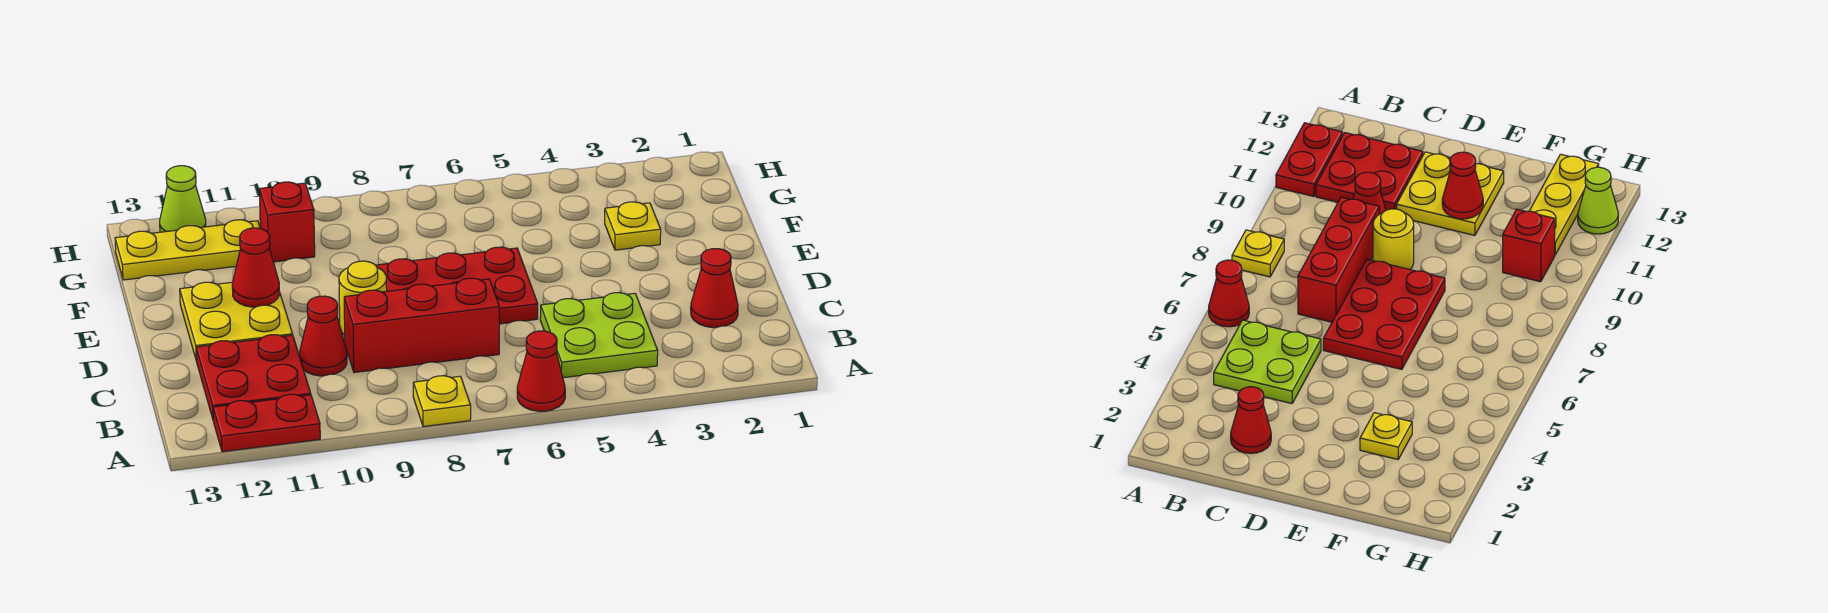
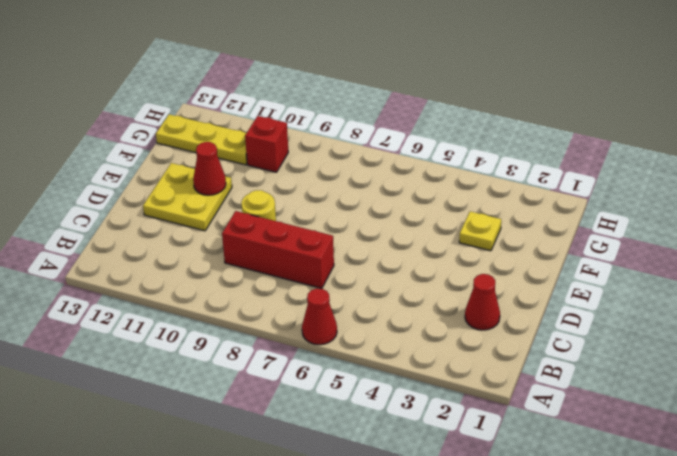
none -> yellow 1x1 plate [413,376,471,427]
none -> red 1x2 plate [213,394,320,452]
none -> lime 2x2 plate [540,293,658,378]

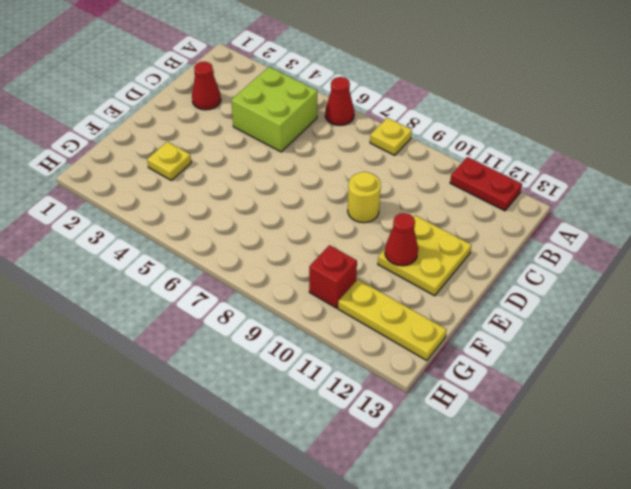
lime 2x2 brick [231,67,317,152] -> lime 2x2 plate [540,293,658,378]
none -> red 2x2 plate [196,335,311,421]
none -> red 1x3 brick [344,278,499,372]
none -> red 1x1 cone [300,296,347,376]

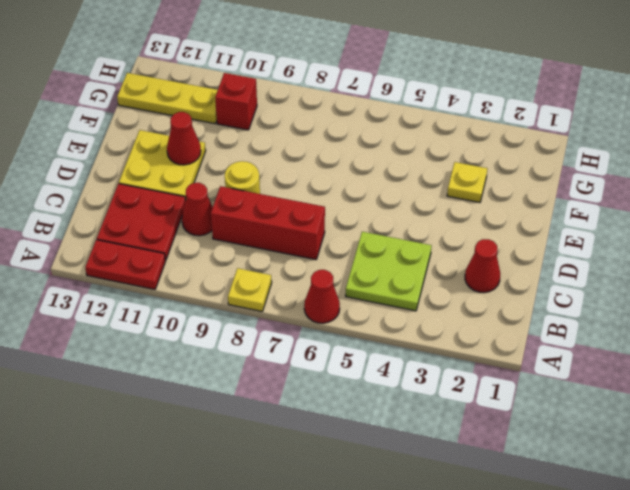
none -> red 2x3 plate [376,247,538,324]
none -> lime 1x1 cone [160,166,206,232]

